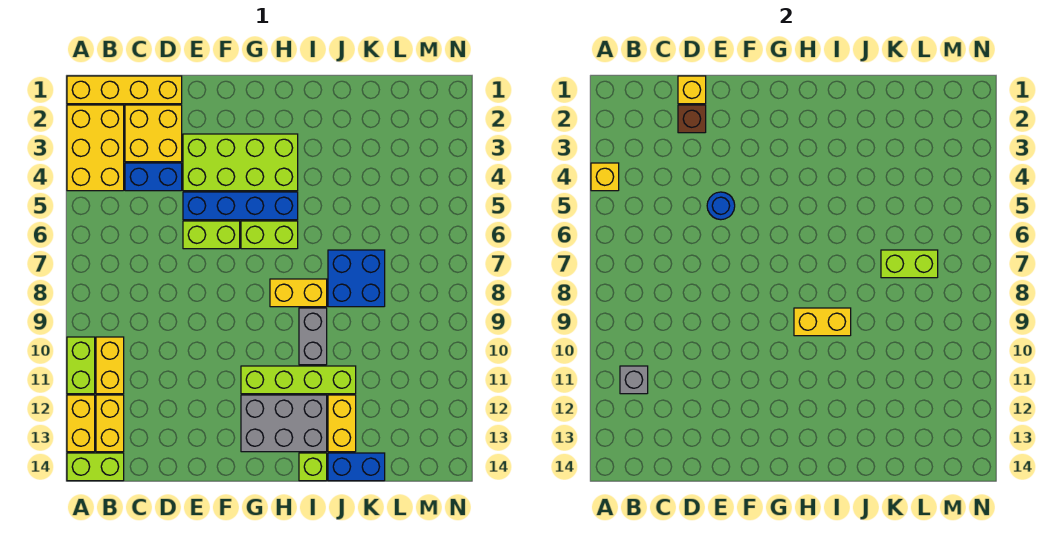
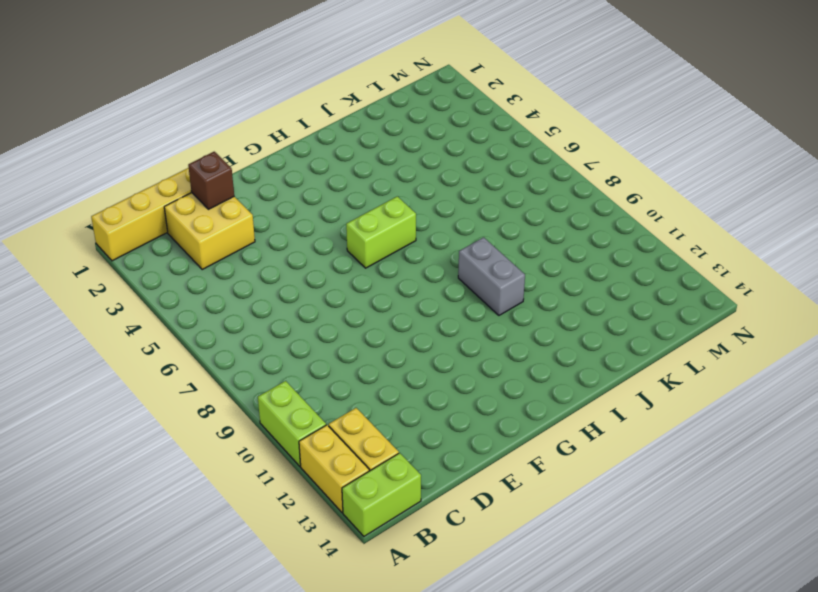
none -> yellow 2x3 brick [67,105,124,191]
none -> yellow 1x2 brick [96,337,124,394]
none -> blue 1x2 brick [125,163,182,191]

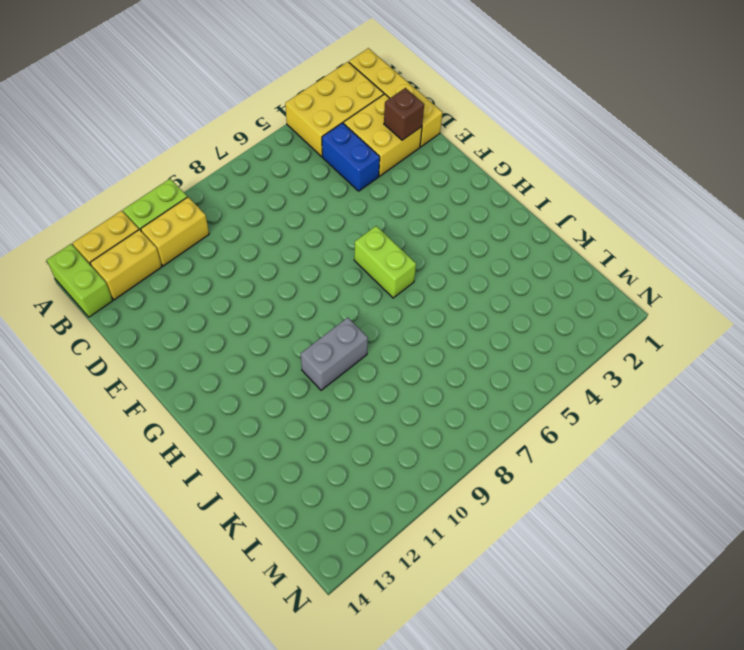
none -> lime 2x4 brick [183,134,298,191]
none -> blue 1x4 brick [183,192,298,220]
none -> lime 1x2 brick [183,221,240,249]

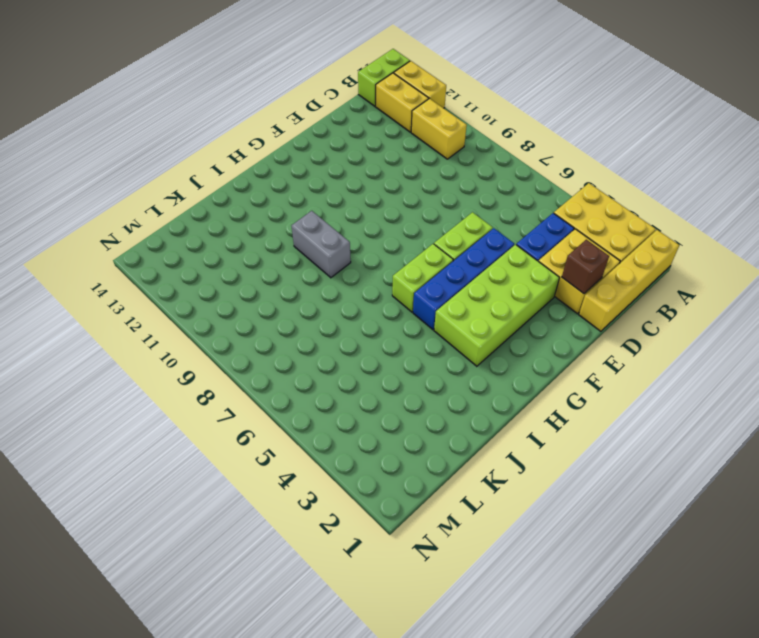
none -> lime 1x2 brick [67,337,95,394]
none -> lime 1x4 brick [241,366,356,394]
none -> grey 2x3 brick [241,395,327,452]

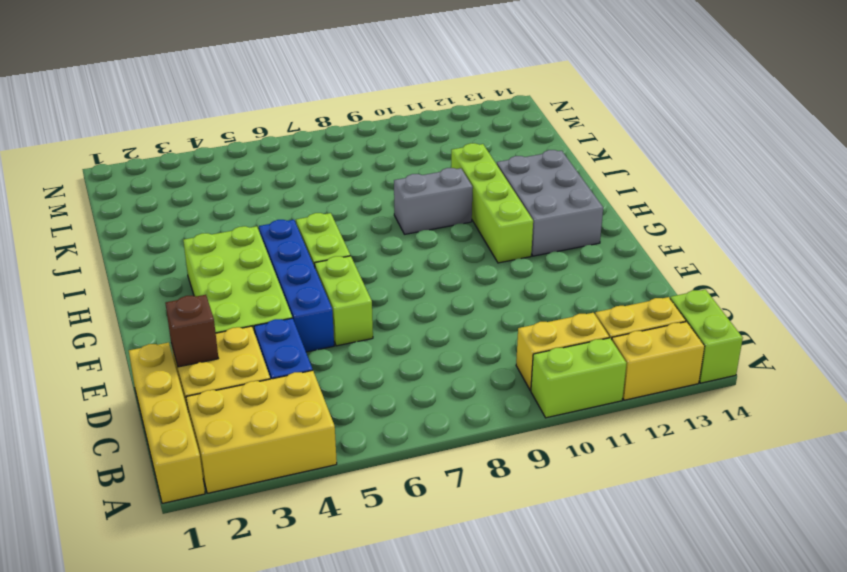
none -> yellow 1x2 brick [270,279,327,307]
none -> lime 1x1 brick [299,453,327,481]
none -> blue 2x2 brick [328,250,385,307]

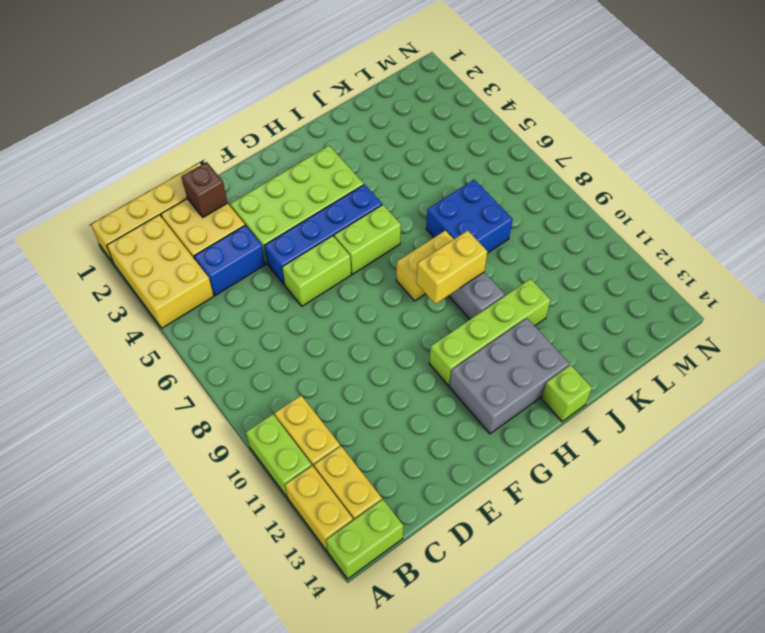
none -> yellow 1x2 brick [328,395,356,452]
none -> blue 1x2 brick [328,453,385,481]
none -> yellow 1x1 brick [591,163,619,191]

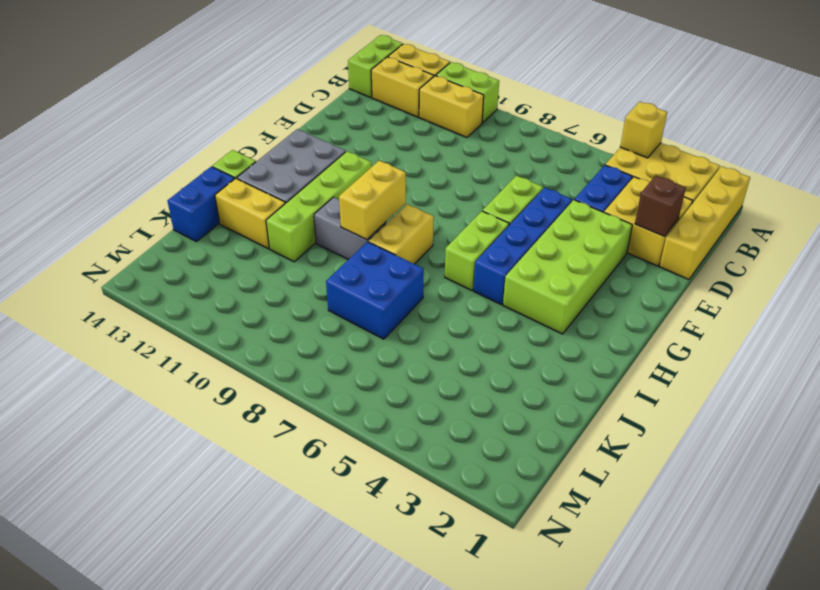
none -> grey 1x1 brick [620,366,648,394]
none -> yellow 1x1 brick [678,76,706,104]
none -> blue 1x1 round brick [707,192,735,220]

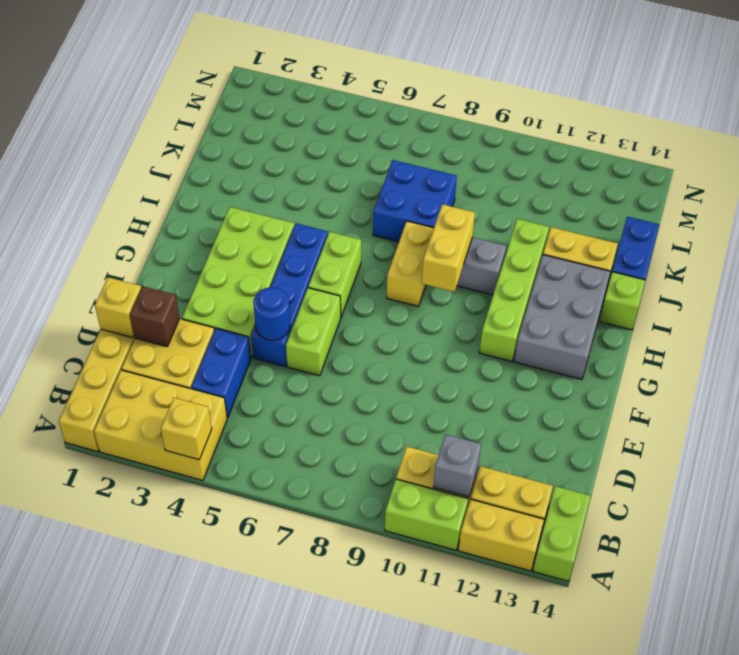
none -> lime 1x2 brick [881,250,938,278]

